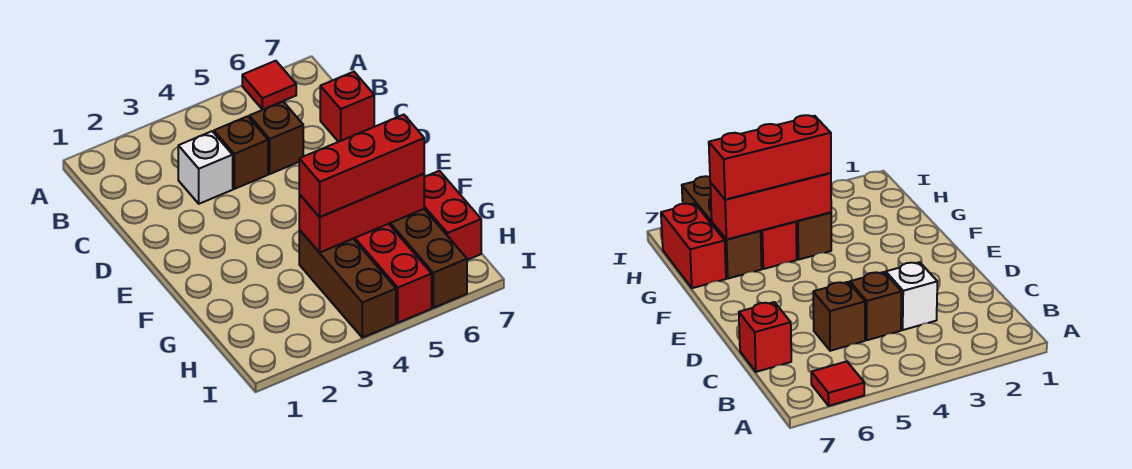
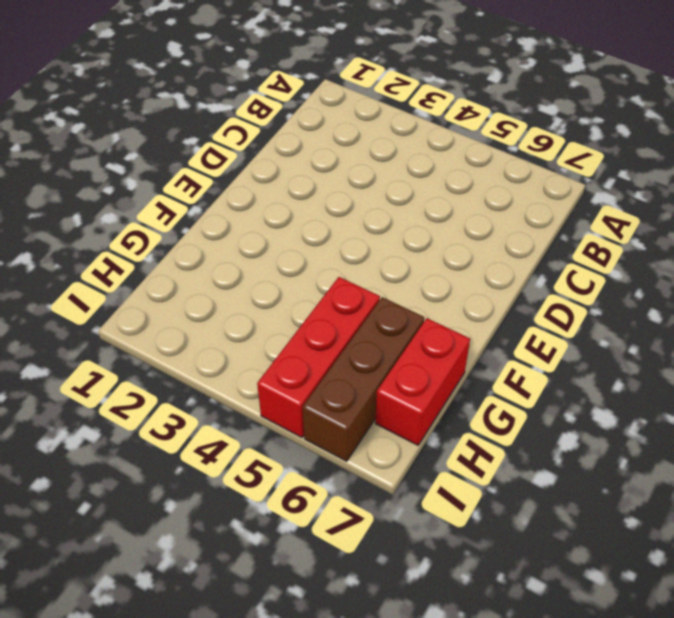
none -> red 1x1 tile [242,61,296,110]
none -> white 1x1 brick [178,131,233,204]

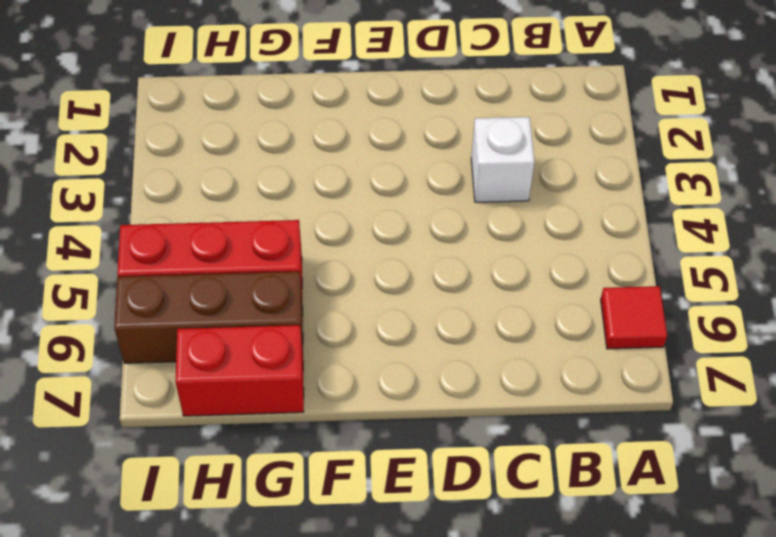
none -> brown 1x1 brick [214,116,268,189]
none -> brown 1x1 brick [249,101,303,174]

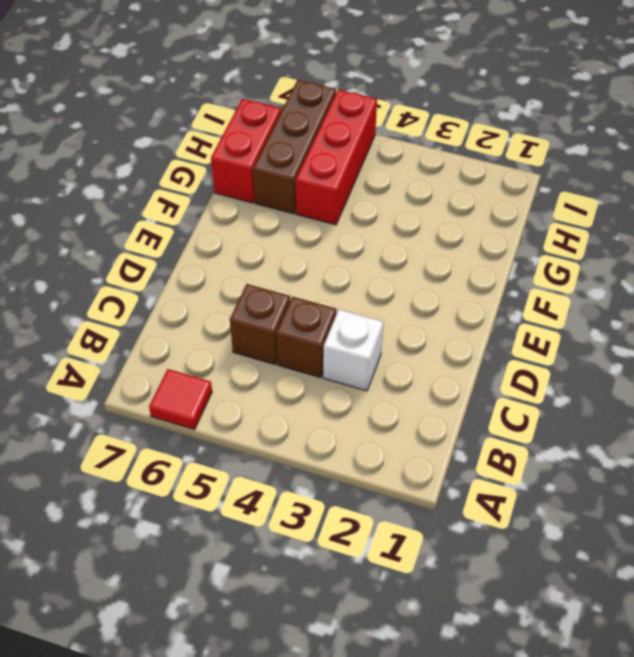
none -> red 1x1 brick [320,72,374,142]
none -> brown 1x3 brick [299,230,396,338]

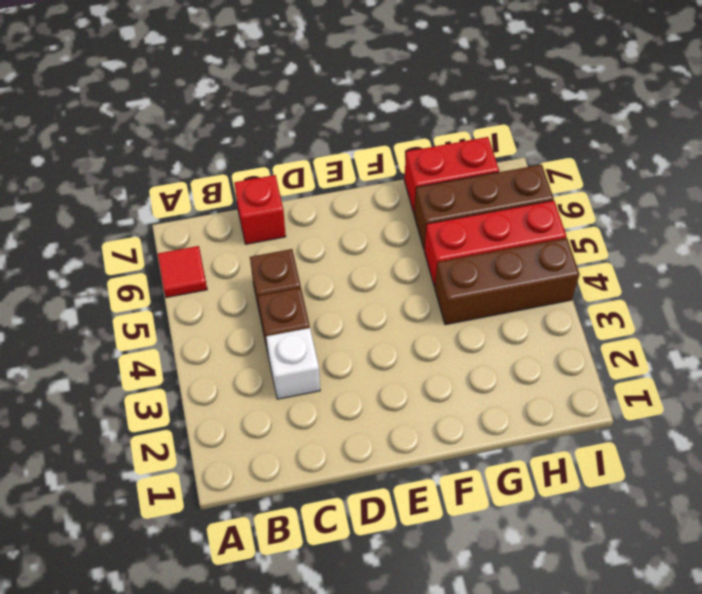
none -> red 1x3 brick [299,174,424,253]
none -> red 1x3 brick [299,115,424,217]

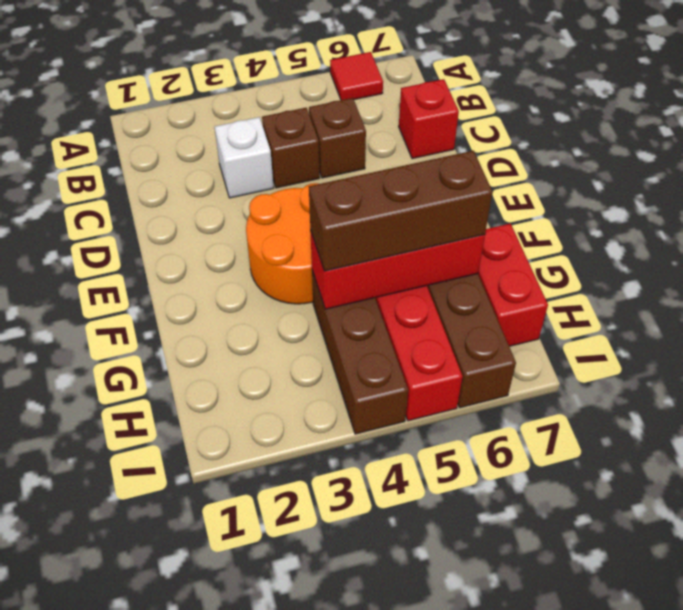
orange 2x2 round brick [246,183,318,304] -> none
brown 1x3 brick [309,151,492,271] -> red 1x3 brick [299,115,424,217]

